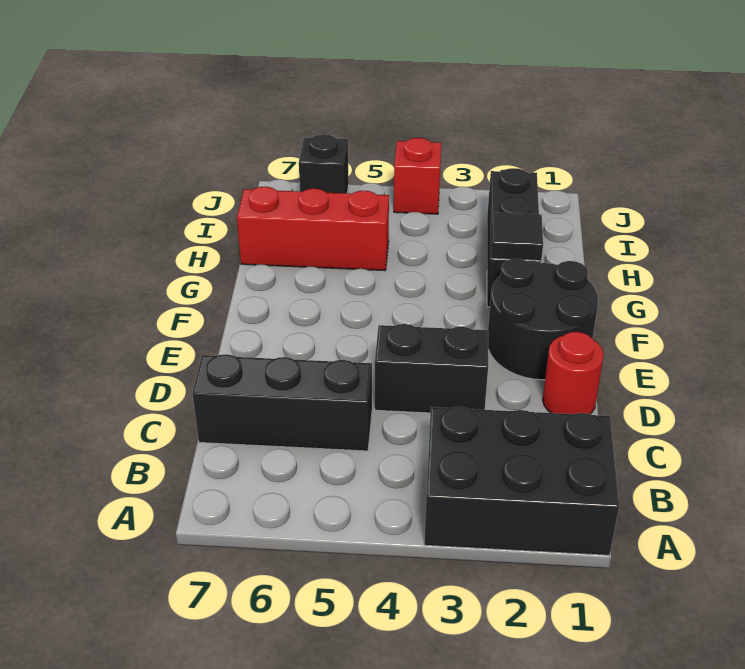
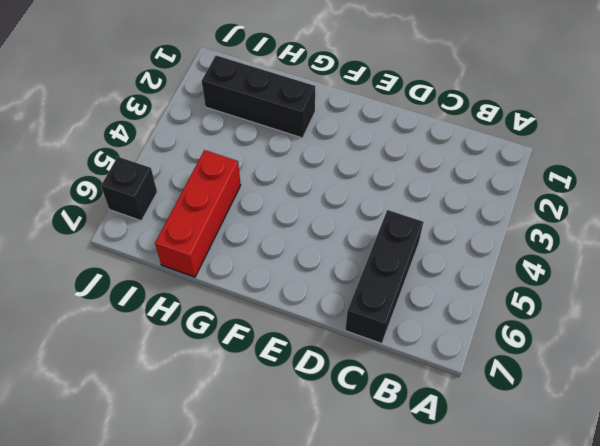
none -> black 2x3 brick [424,407,619,555]
none -> red 1x1 round brick [543,332,604,414]

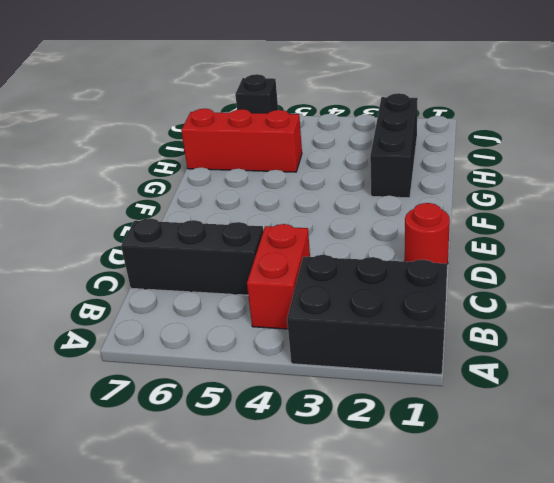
red 1x2 brick [247,224,310,329] -> none
none -> black 1x2 brick [375,324,488,413]
none -> black 2x2 round brick [488,259,598,380]

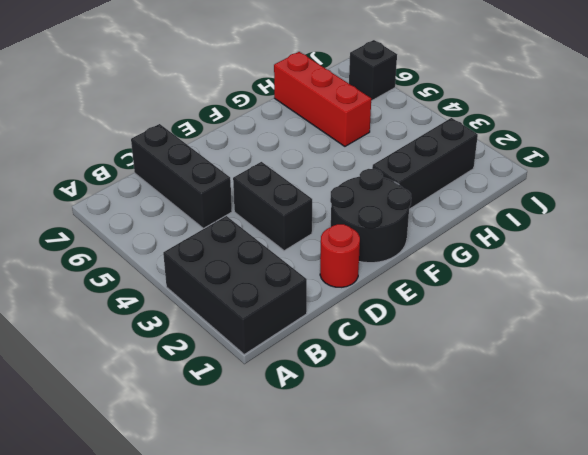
none -> red 1x1 brick [394,138,441,214]
none -> black 1x1 tile [491,212,543,261]

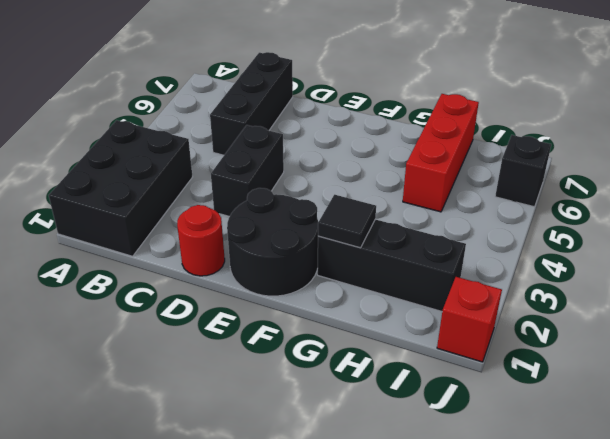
red 1x1 brick [437,277,502,362] -> red 1x1 brick moved to [394,138,441,214]

